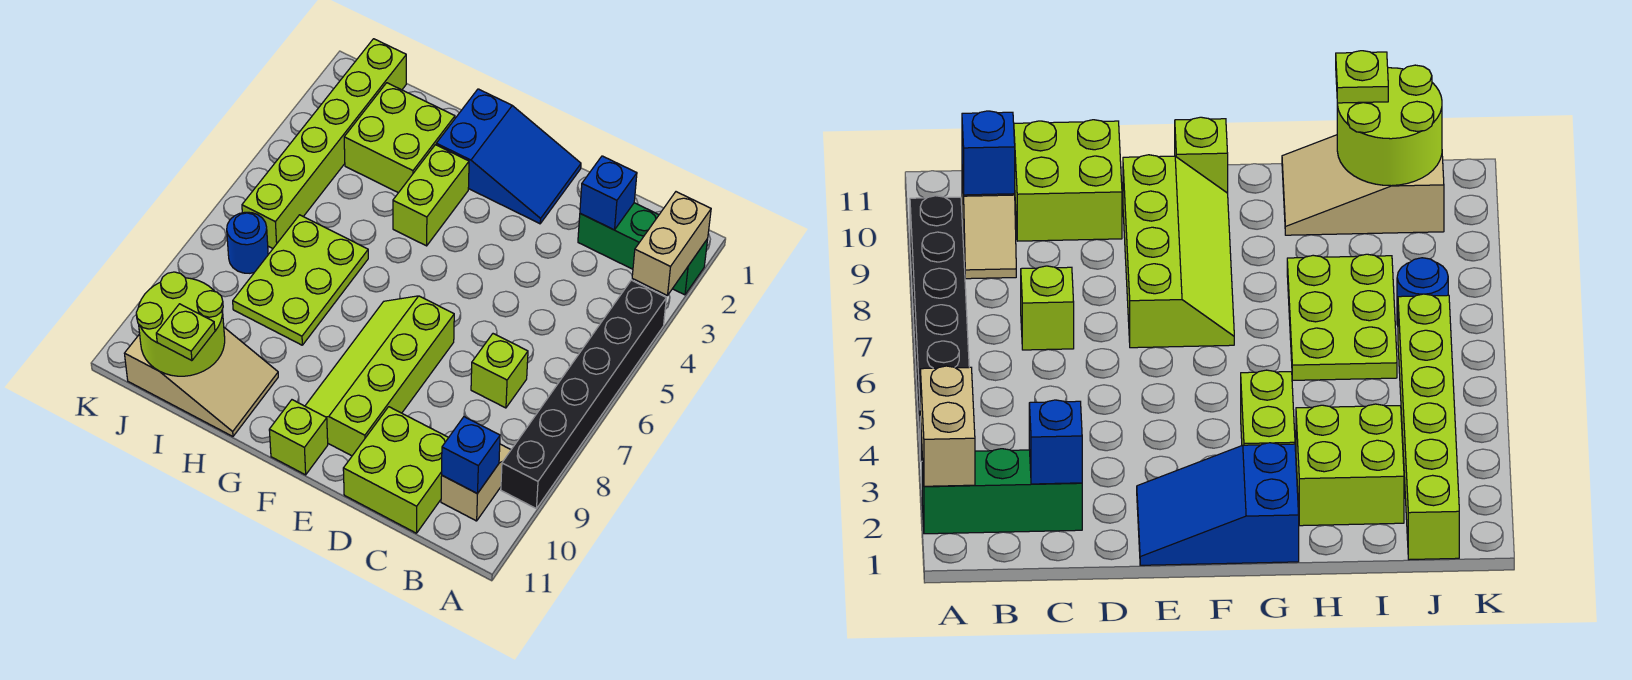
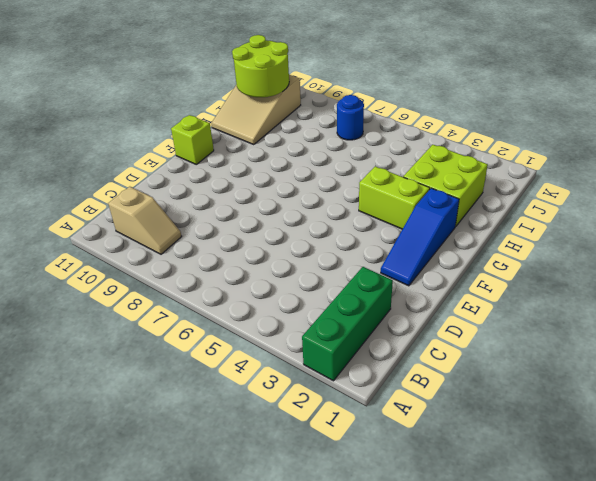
blue 1x3 slope [381,188,459,286] -> blue 2x3 slope [436,89,581,224]
none -> black 1x6 brick [501,280,666,509]
none -> lime 1x1 brick [471,334,528,408]
none -> lime 2x2 brick [343,407,449,533]

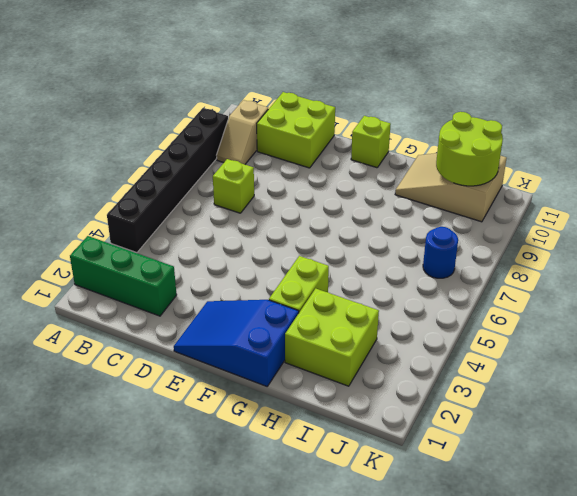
none -> lime 2x4 slope [305,296,454,456]
none -> lime 2x3 plate [233,215,368,345]
none -> lime 1x6 brick [242,39,406,248]

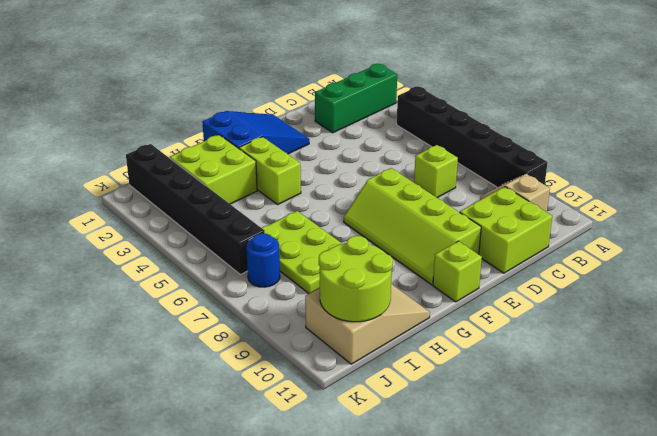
black 1x6 brick [126,144,265,275] -> lime 1x6 brick [242,39,406,248]
none -> tan 1x2 brick [632,192,711,296]
none -> blue 1x1 brick [442,417,500,494]
none -> blue 1x1 brick [580,156,637,230]

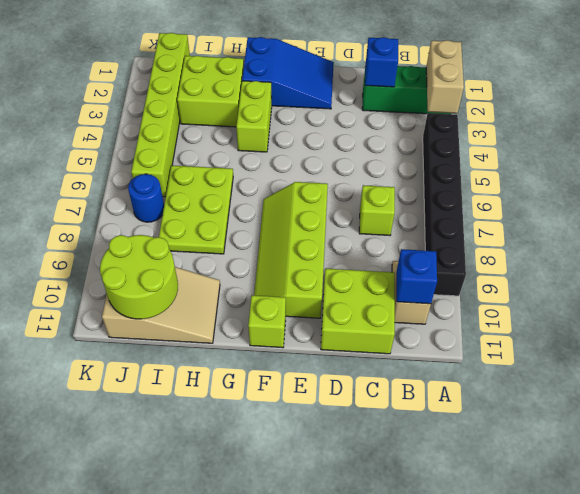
none -> lime 1x1 plate [156,304,215,361]

